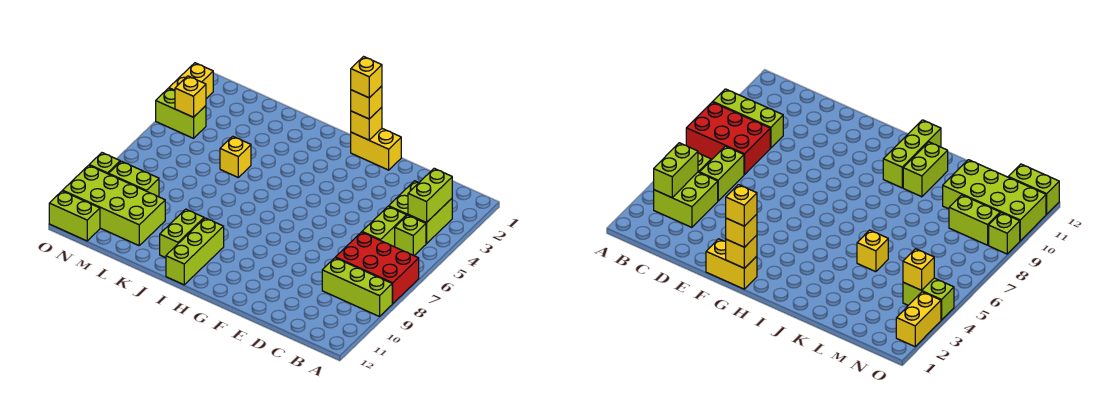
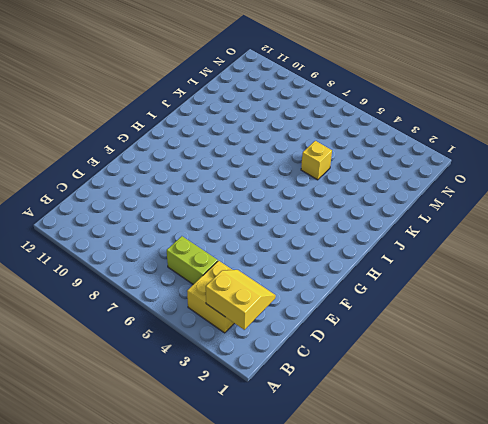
yellow 2x2 slope [206,270,276,330] -> lime 1x2 brick [408,168,452,223]
yellow 2x2 brick [187,261,234,333] -> lime 2x2 brick [389,181,452,244]
none -> red 2x3 brick [336,232,419,304]
none -> lime 1x3 brick [322,258,392,317]
none -> lime 1x1 brick [395,215,426,256]

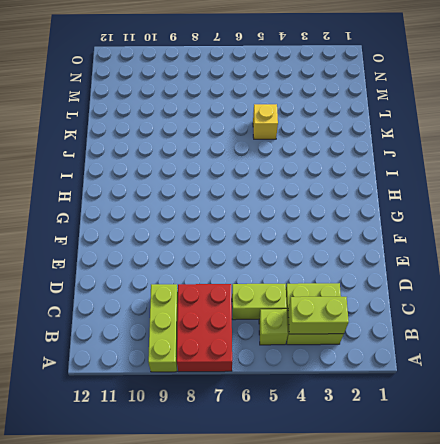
none -> yellow 1x2 brick [351,129,401,170]
none -> lime 1x3 brick [166,218,224,285]
none -> lime 1x2 brick [160,209,204,258]

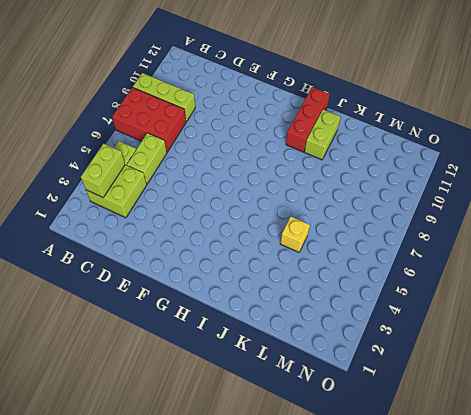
red 1x3 brick [286,87,330,152] -> lime 1x3 brick [166,218,224,285]
none -> yellow 1x2 brick [351,129,401,170]
none -> lime 2x4 brick [63,165,165,245]
none -> lime 1x2 brick [109,161,159,197]

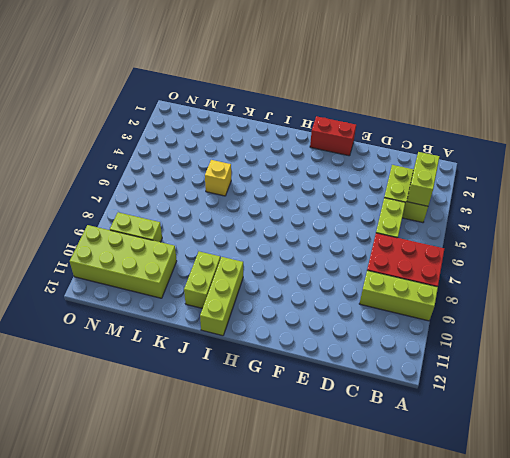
red 1x2 brick [310,116,356,156] -> yellow 1x2 brick [351,129,401,170]
none -> lime 1x1 brick [395,215,426,256]
none -> lime 1x2 brick [156,88,206,138]
none -> lime 1x2 brick [49,191,100,241]

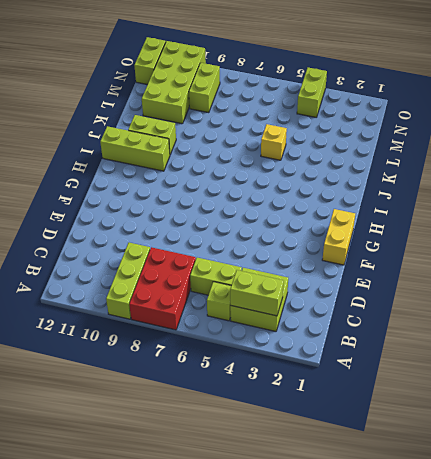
none -> yellow 1x2 brick [169,63,213,99]
none -> lime 1x1 brick [89,153,120,174]
none -> yellow 1x1 brick [351,107,382,140]

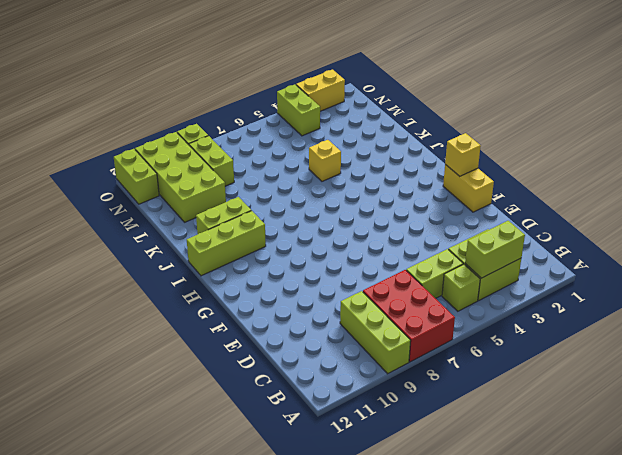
none -> yellow 1x1 brick [175,76,206,117]
none -> yellow 1x1 brick [351,86,382,119]
none -> yellow 1x1 brick [351,57,382,98]

